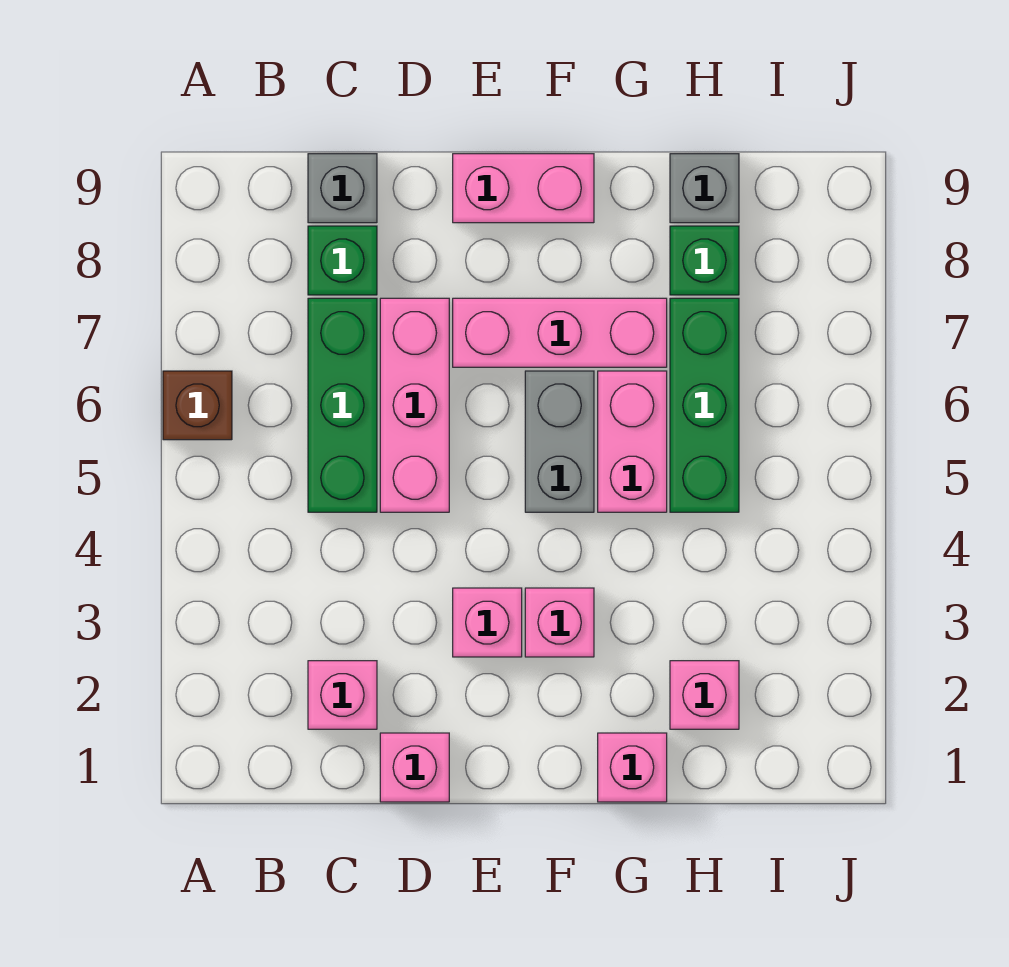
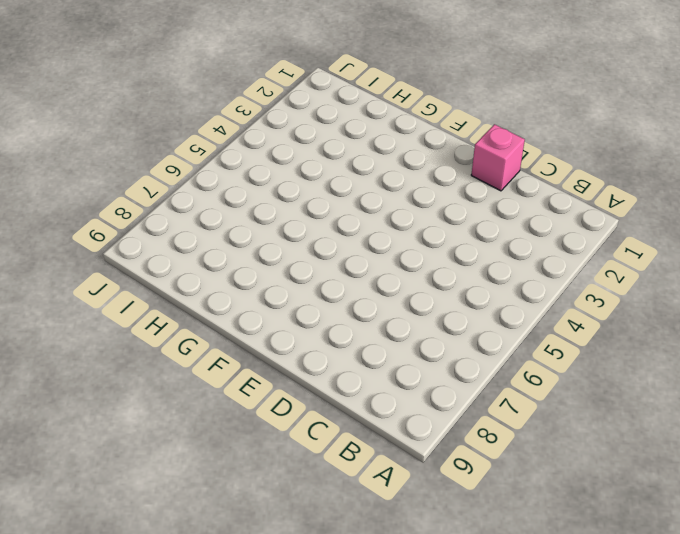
none -> brown 1x1 brick [163,371,232,440]
none -> pink 1x1 brick [308,661,377,729]
none -> green 1x3 brick [308,298,377,512]

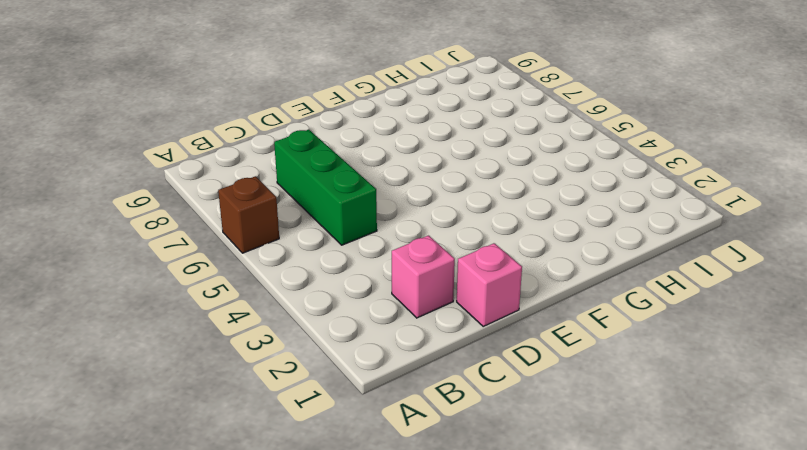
none -> green 1x1 brick [308,226,377,295]
none -> grey 1x1 brick [308,154,377,223]
none -> pink 1x3 brick [380,298,449,512]

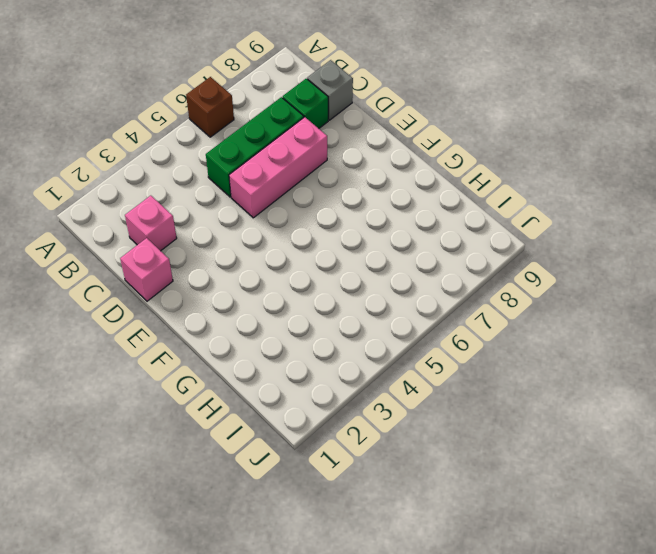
none -> pink 1x1 brick [453,588,522,657]
none -> pink 1x3 brick [453,298,667,367]
none -> pink 1x2 brick [453,154,594,223]

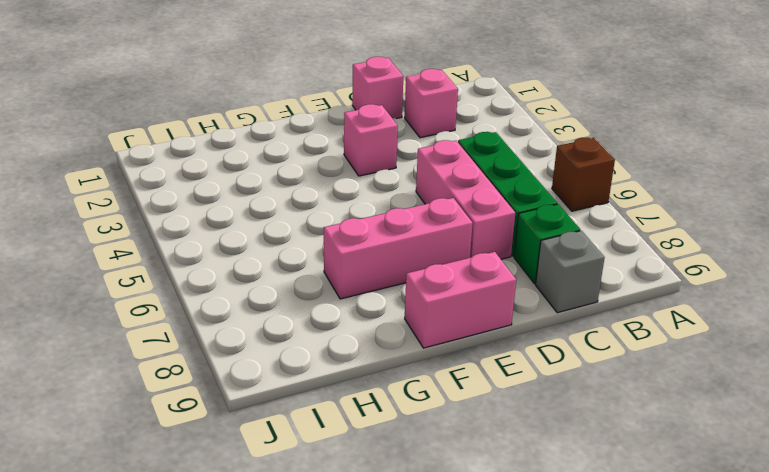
none -> pink 1x1 brick [525,588,594,657]
none -> grey 1x2 brick [525,371,594,512]
none -> pink 1x1 brick [598,733,667,802]

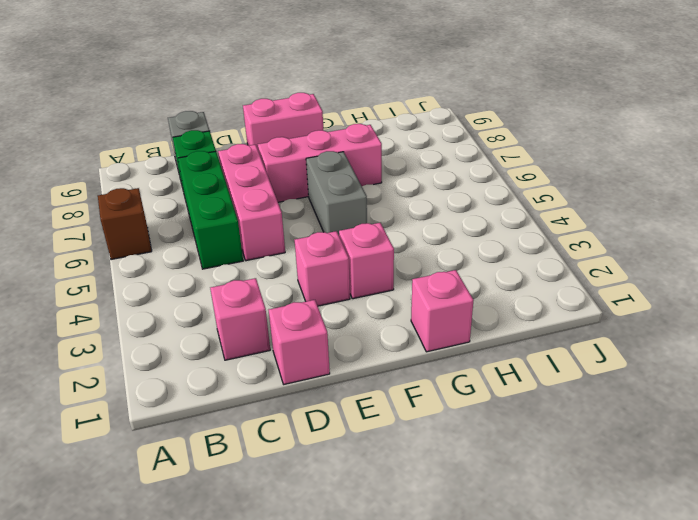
none -> pink 1x2 brick [598,371,667,512]
none -> pink 1x1 brick [670,661,739,729]
none -> green 1x3 brick [670,298,739,512]

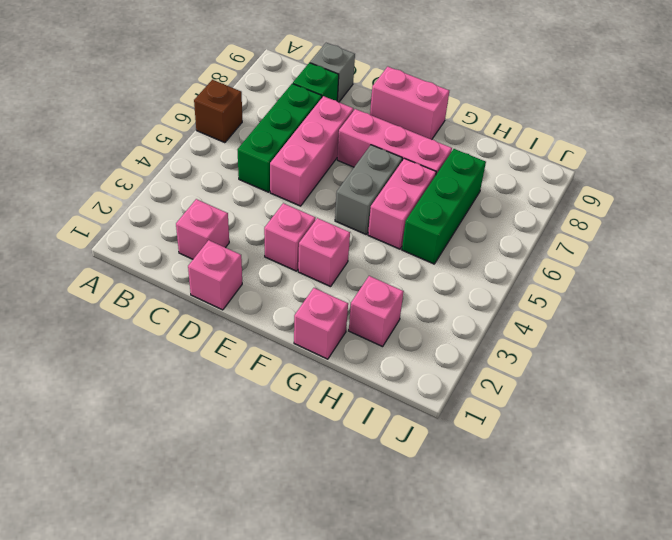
none -> green 1x1 brick [670,226,739,295]
none -> grey 1x1 brick [670,154,739,223]

